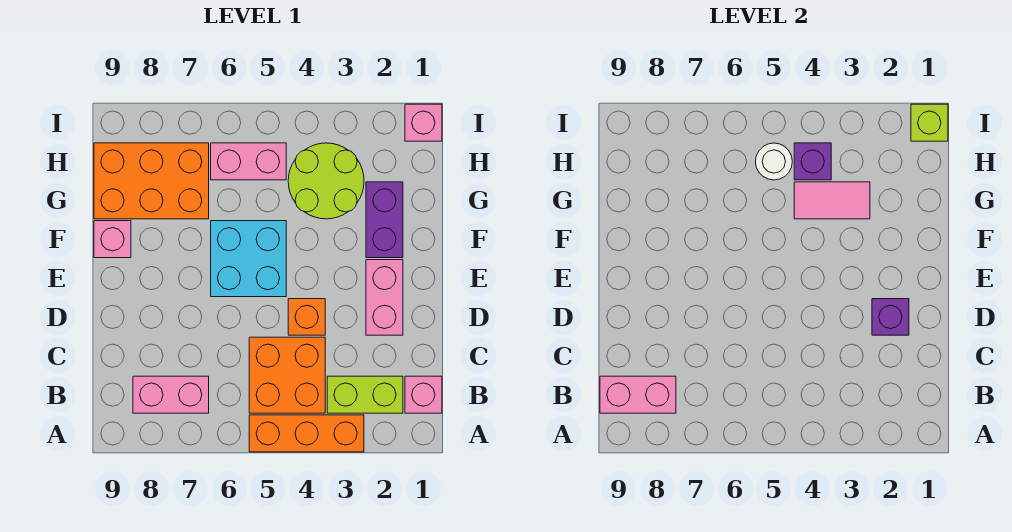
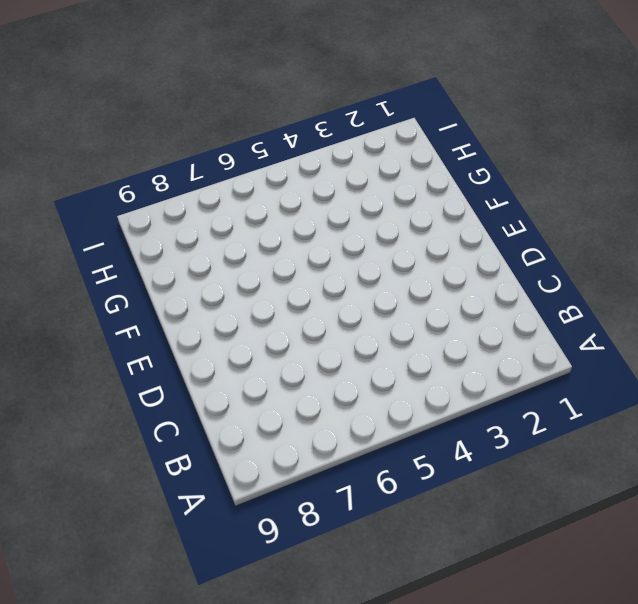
none -> orange 1x3 brick [249,415,364,452]
none -> pink 1x1 brick [405,376,442,413]
none -> lime 1x2 brick [327,376,403,413]

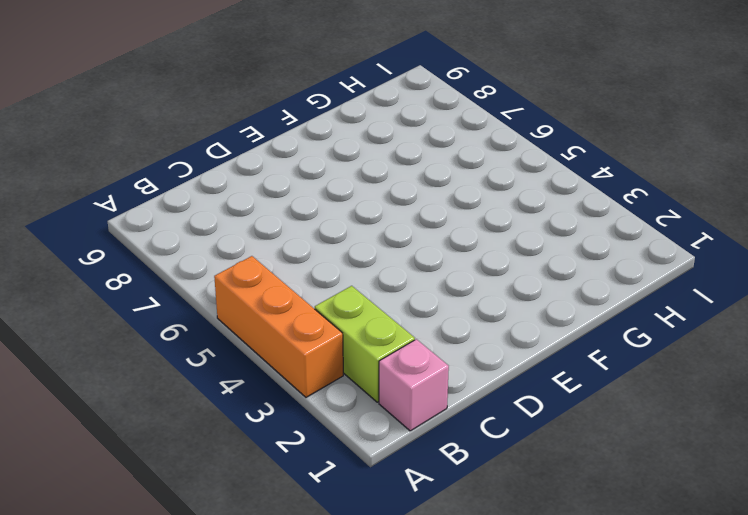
none -> orange 2x2 brick [249,337,325,413]
none -> pink 1x2 brick [133,376,209,413]
none -> pink 1x2 brick [366,260,403,335]

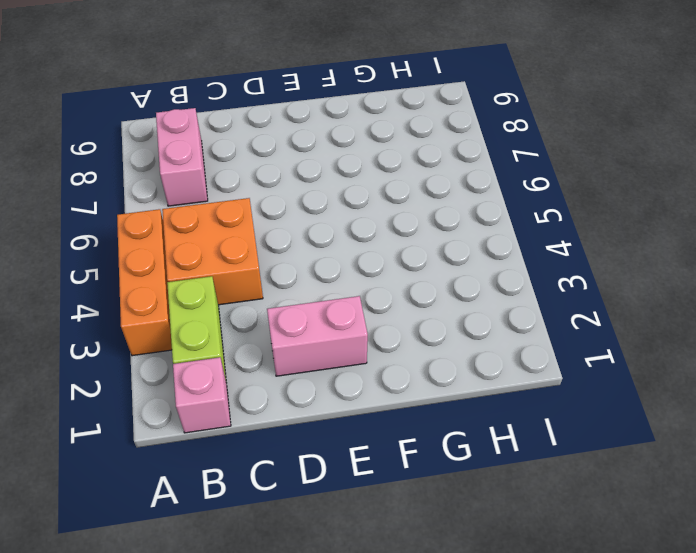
none -> orange 1x1 brick [288,299,325,335]
none -> cyan 2x2 brick [211,221,286,297]
none -> purple 1x2 brick [366,182,403,258]

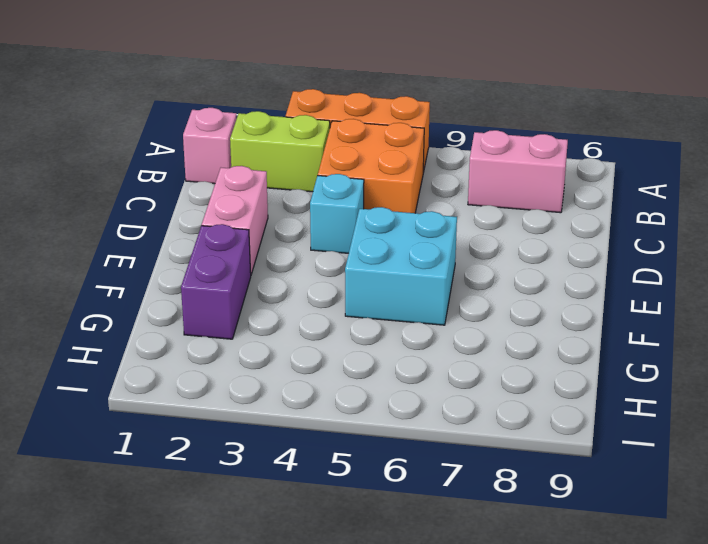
cyan 1x1 brick [310,174,364,253] -> orange 1x1 brick [288,299,325,335]
none -> pink 1x1 brick [94,221,131,258]
none -> lime 2x2 round brick [288,143,364,219]
none -> orange 2x3 brick [94,143,209,219]

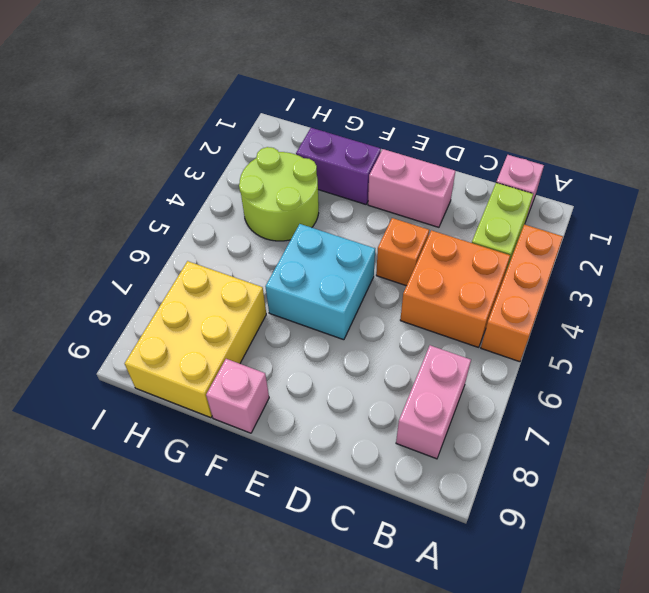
yellow 2x3 brick [125,261,266,418] -> orange 2x3 brick [94,143,209,219]
none -> pink 1x2 brick [211,143,286,180]
none -> pink 1x1 brick [405,104,442,141]
none -> pink 1x2 brick [600,376,676,413]

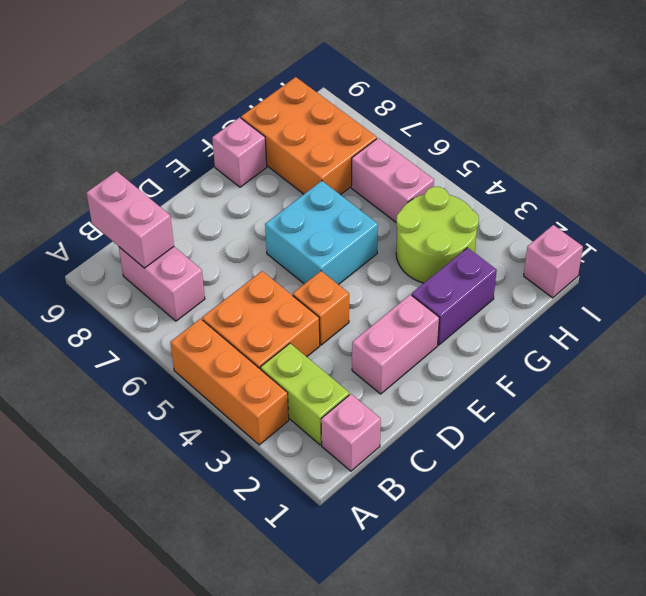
none -> purple 1x1 brick [872,299,909,335]
none -> pink 1x2 tile [794,182,870,219]
none -> purple 1x1 brick [794,143,831,180]

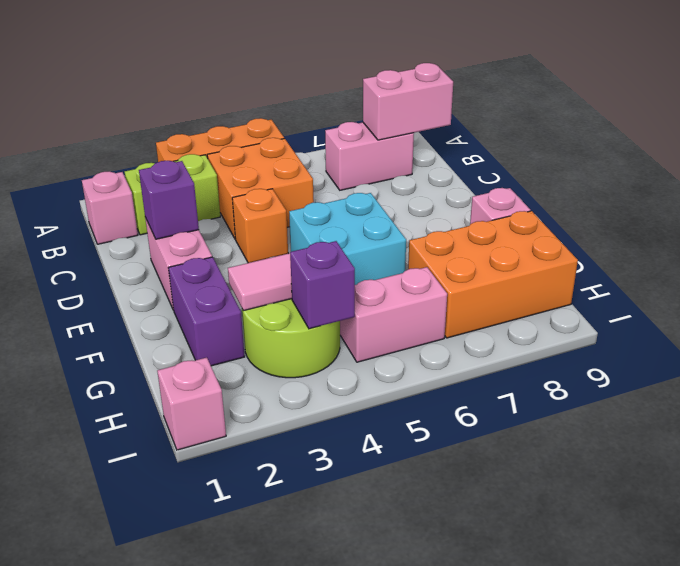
none -> white 1x1 round brick [756,143,792,180]
none -> lime 1x1 brick [911,104,948,141]

